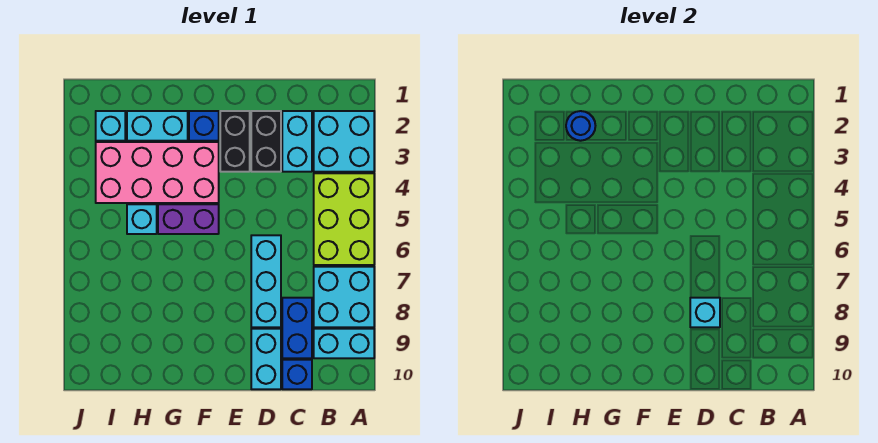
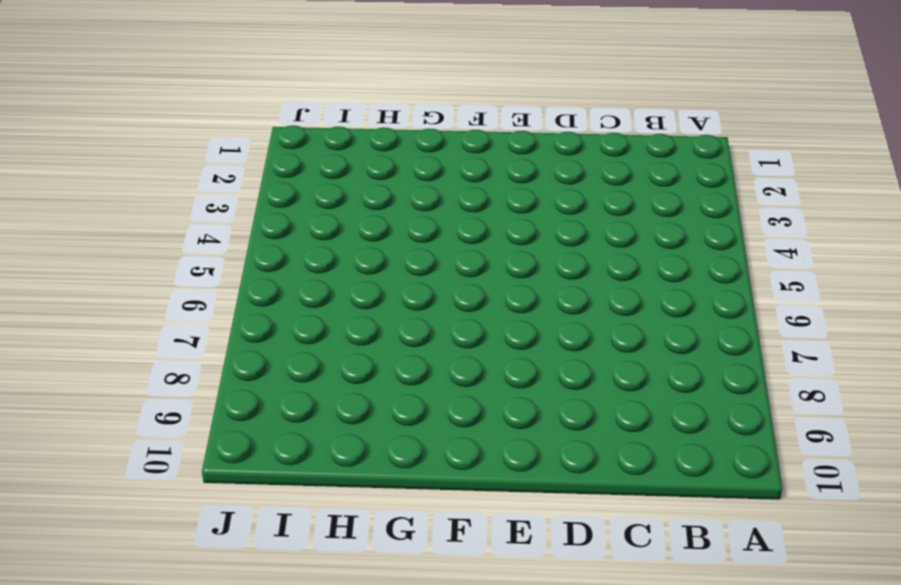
none -> cyan 2x2 brick [314,111,374,172]
none -> lime 2x3 brick [314,173,374,265]
none -> cyan 2x2 brick [314,267,374,327]

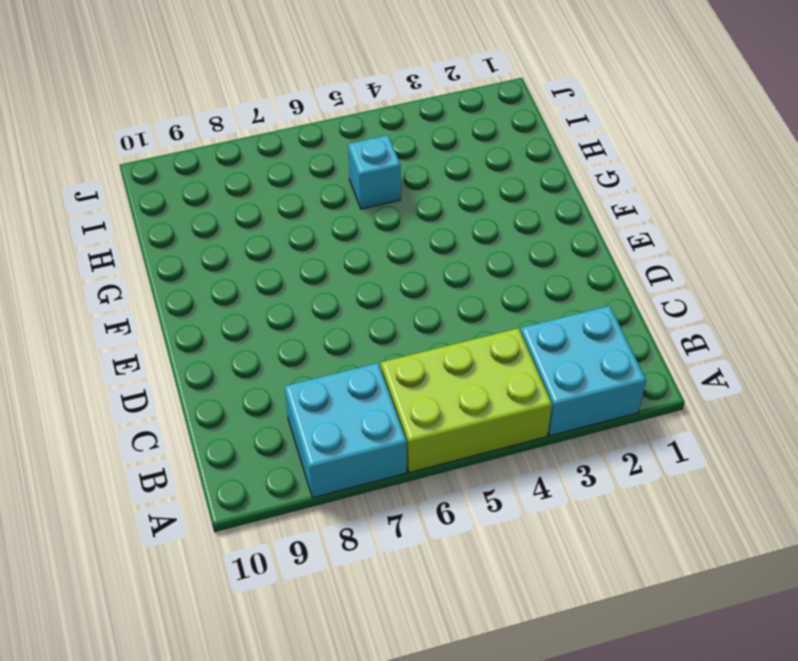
none -> cyan 1x2 brick [314,329,374,358]
none -> cyan 1x2 brick [282,111,312,172]
none -> blue 1x2 brick [282,298,312,358]

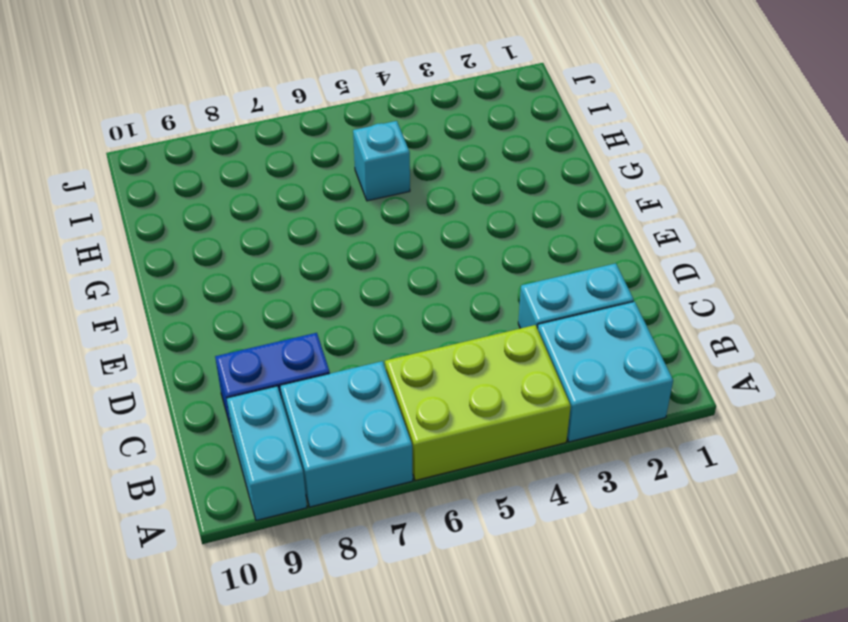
none -> blue 1x1 brick [282,360,312,389]
none -> black 1x2 brick [251,111,281,172]
none -> cyan 1x3 brick [251,235,281,327]

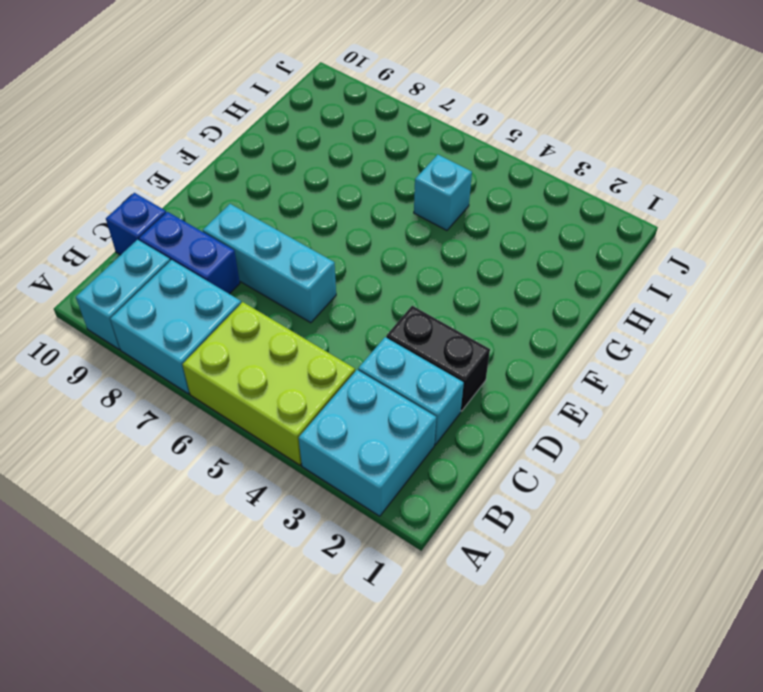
none -> cyan 1x2 brick [251,329,281,389]
none -> black 1x2 brick [220,111,250,172]
none -> blue 1x1 brick [189,111,219,141]

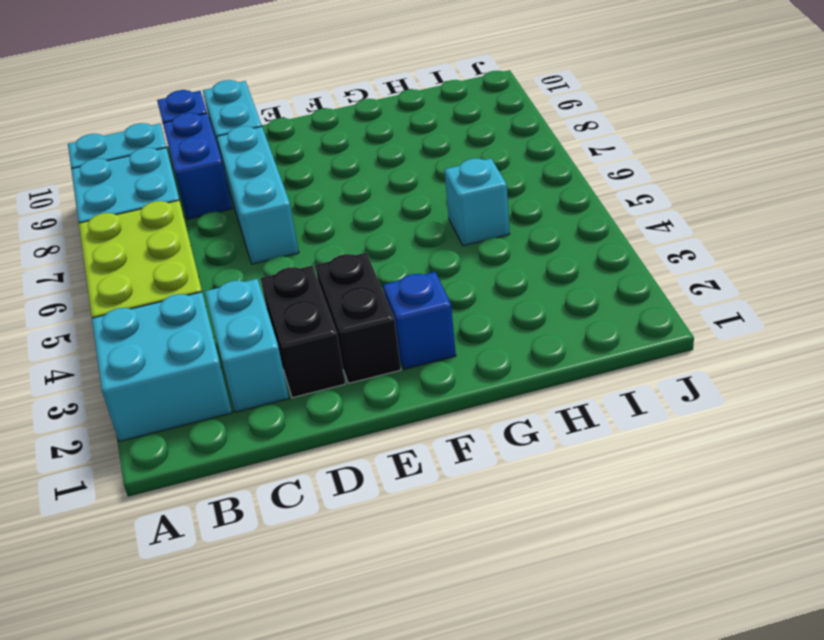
none -> pink 2x4 brick [96,142,219,203]
none -> purple 1x2 brick [158,204,219,234]
none -> cyan 1x2 brick [127,111,188,141]

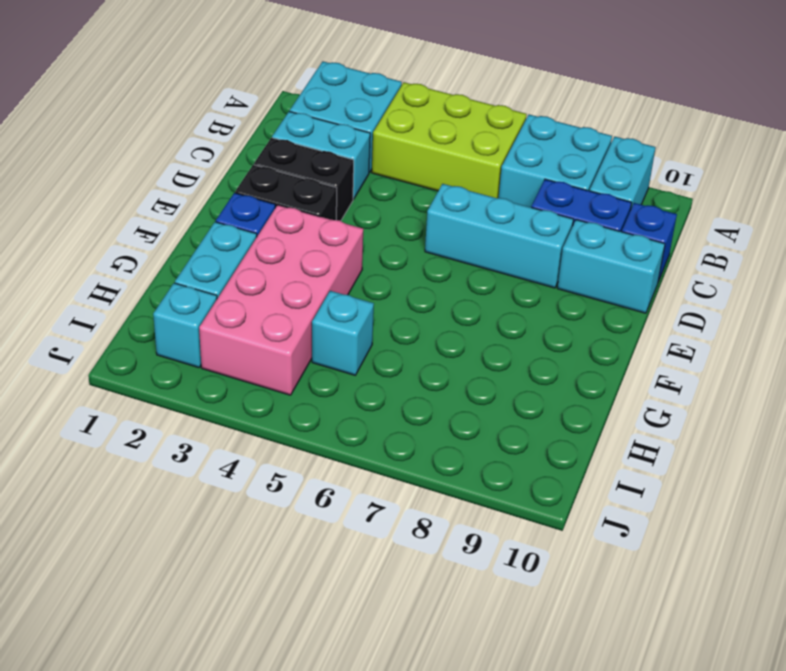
none -> purple 1x2 brick [158,204,219,234]
none -> cyan 1x1 brick [690,298,720,327]
none -> blue 1x1 round brick [566,111,595,141]

